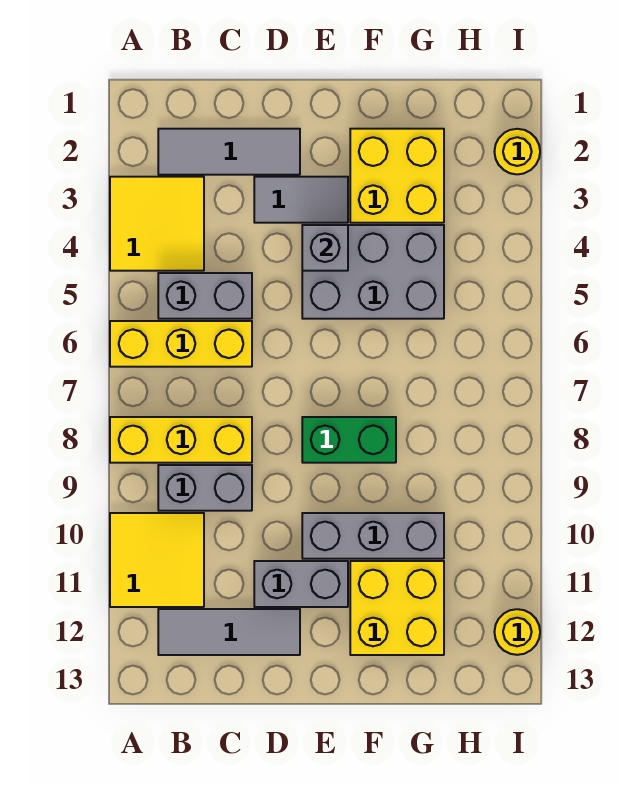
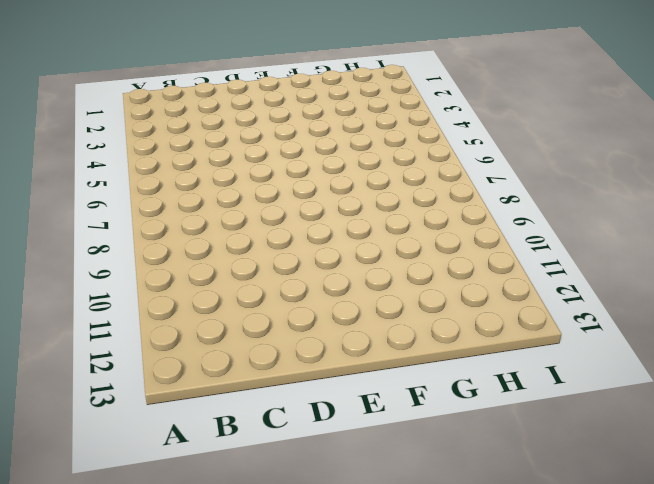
none -> yellow 2x2 tile [110,177,204,271]
none -> yellow 1x3 brick [110,321,252,367]
none -> yellow 1x3 brick [110,417,252,463]

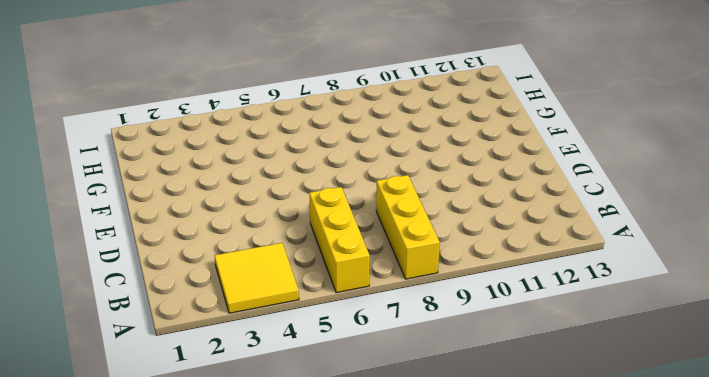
none -> yellow 2x2 tile [110,513,204,607]
none -> grey 1x3 tile [158,129,300,175]
none -> grey 1x2 brick [158,273,252,319]

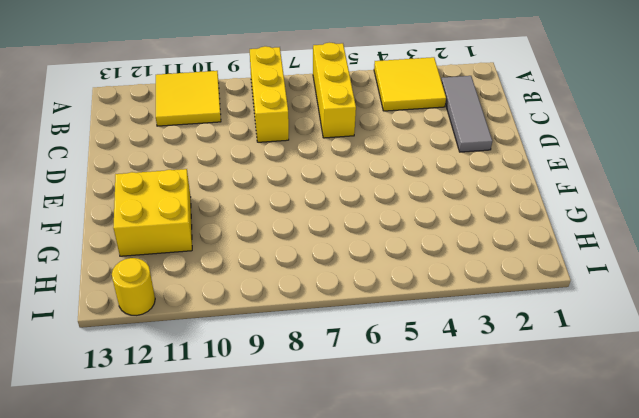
none -> grey 1x2 brick [158,273,252,319]
none -> grey 1x2 brick [158,465,252,511]
none -> grey 1x3 tile [158,609,300,655]

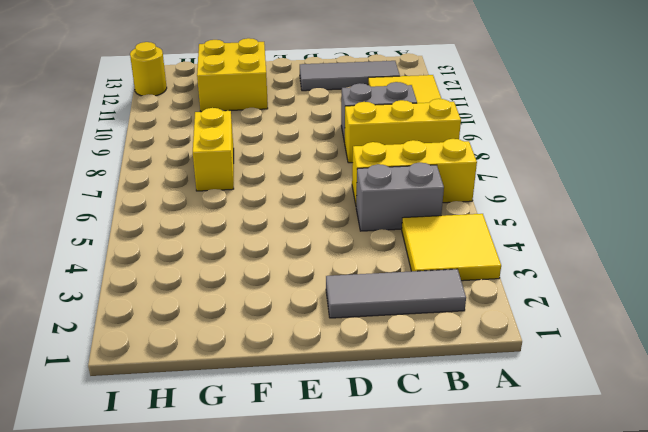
yellow 1x2 brick [193,108,234,191] -> none
none -> grey 1x2 tile [254,177,348,223]
none -> grey 1x2 brick [254,561,348,607]
none -> grey 2x3 brick [302,225,444,319]

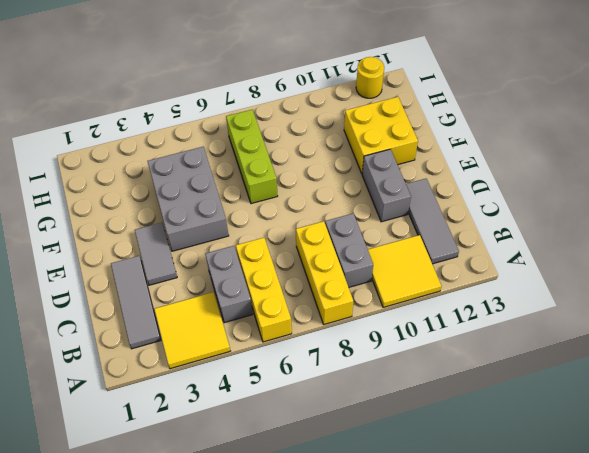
lime 1x3 brick [226,110,278,204] -> none
none -> green 1x2 brick [302,417,396,463]
none -> grey 1x3 brick [302,513,444,559]
none -> yellow 2x2 brick [350,129,444,223]

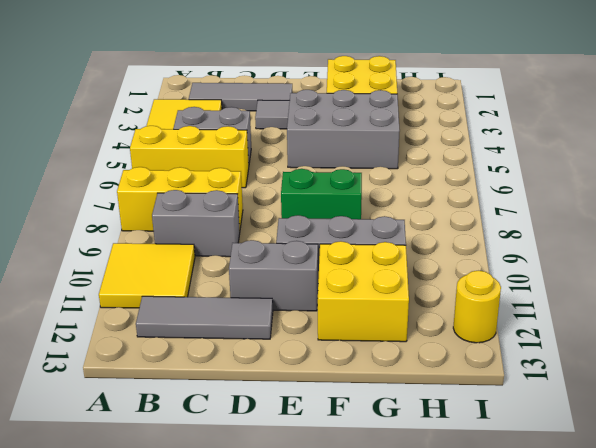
none -> yellow 1x1 round brick [494,129,540,174]
none -> grey 1x1 brick [302,225,348,271]

